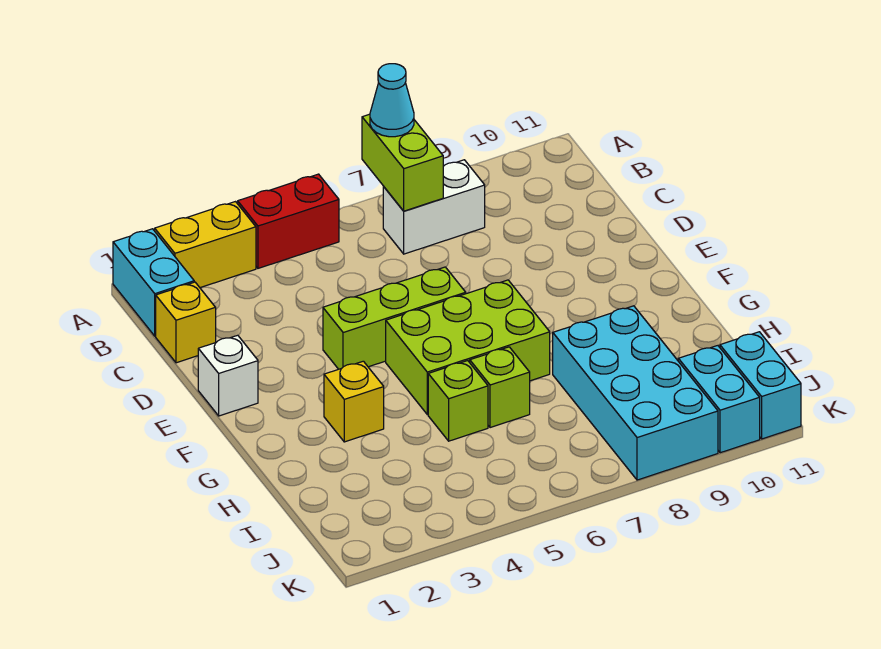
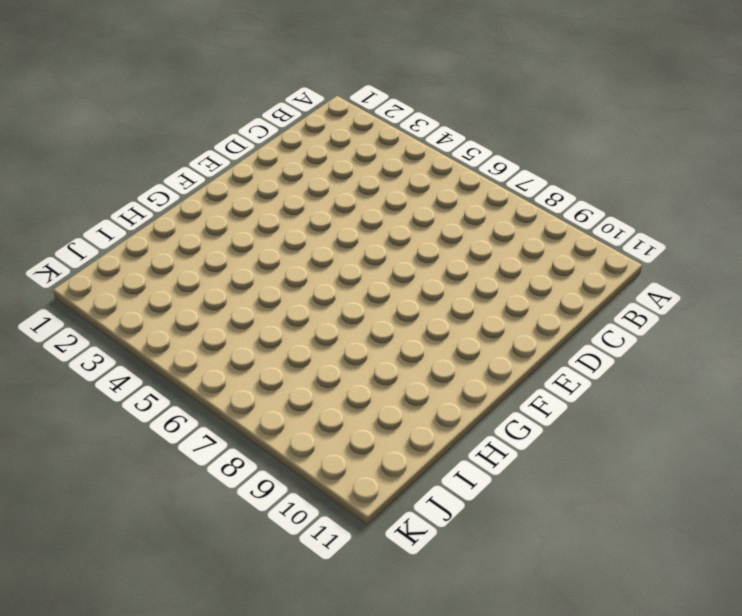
none -> cyan 1x2 brick [113,229,194,336]
none -> yellow 1x2 brick [155,202,256,288]
none -> red 1x2 brick [238,174,339,268]

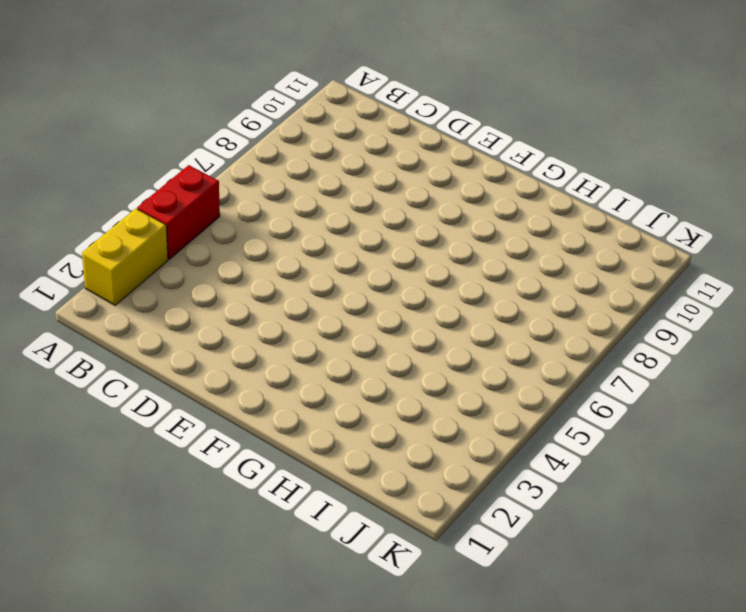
none -> cyan 1x2 brick [113,229,194,336]
none -> white 1x2 brick [383,160,485,254]
none -> yellow 1x1 brick [156,282,216,363]

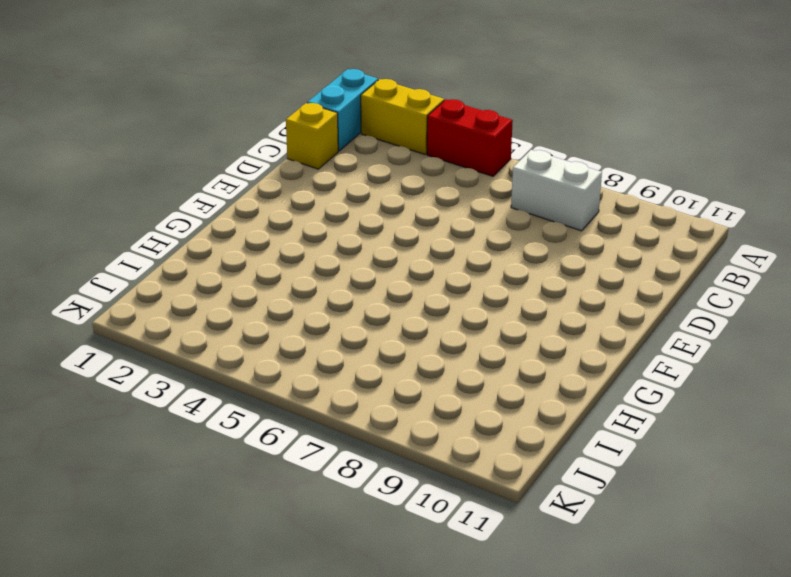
none -> white 1x1 brick [198,335,258,416]
none -> lime 1x3 brick [323,267,466,369]
none -> lime 2x3 brick [386,280,550,415]

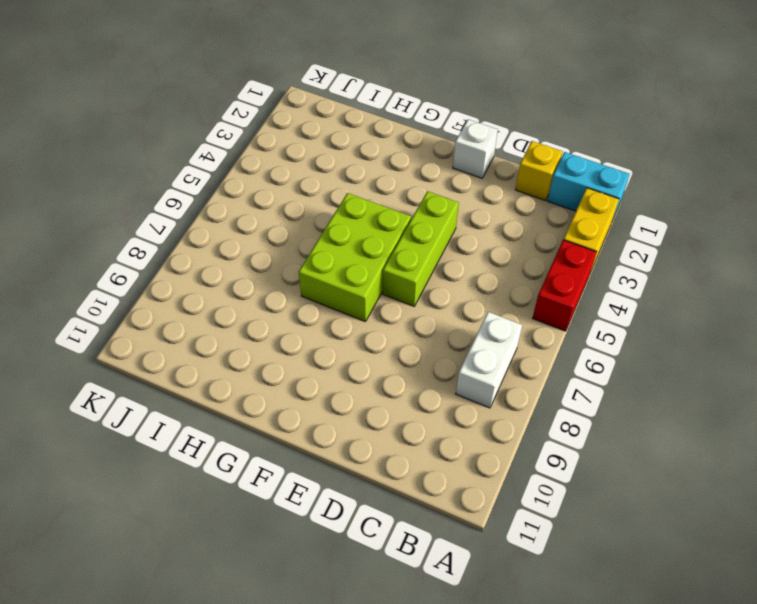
none -> yellow 1x1 brick [324,361,384,442]
none -> lime 1x1 brick [428,361,488,441]
none -> lime 1x1 brick [470,347,530,428]

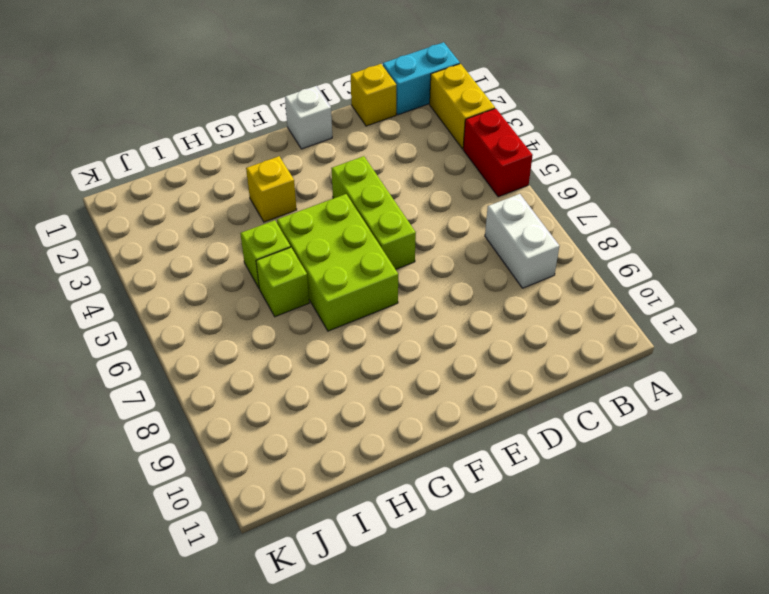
none -> cyan 2x4 brick [553,306,718,480]
none -> cyan 1x2 brick [678,346,760,453]
none -> cyan 1x2 brick [720,332,801,439]

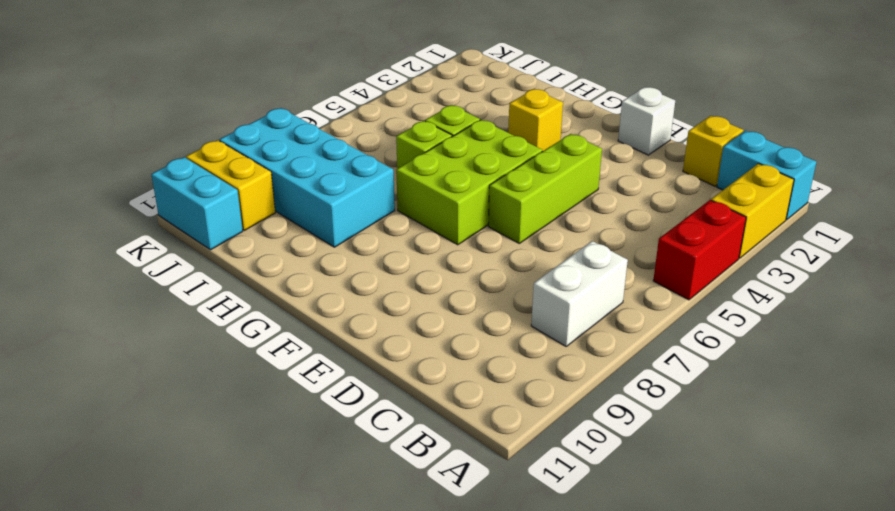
yellow 1x2 brick [186,140,275,230] -> cyan 1x2 brick [678,346,760,453]
none -> lime 1x2 brick [362,114,443,211]
none -> cyan 1x1 cone [370,64,414,137]

